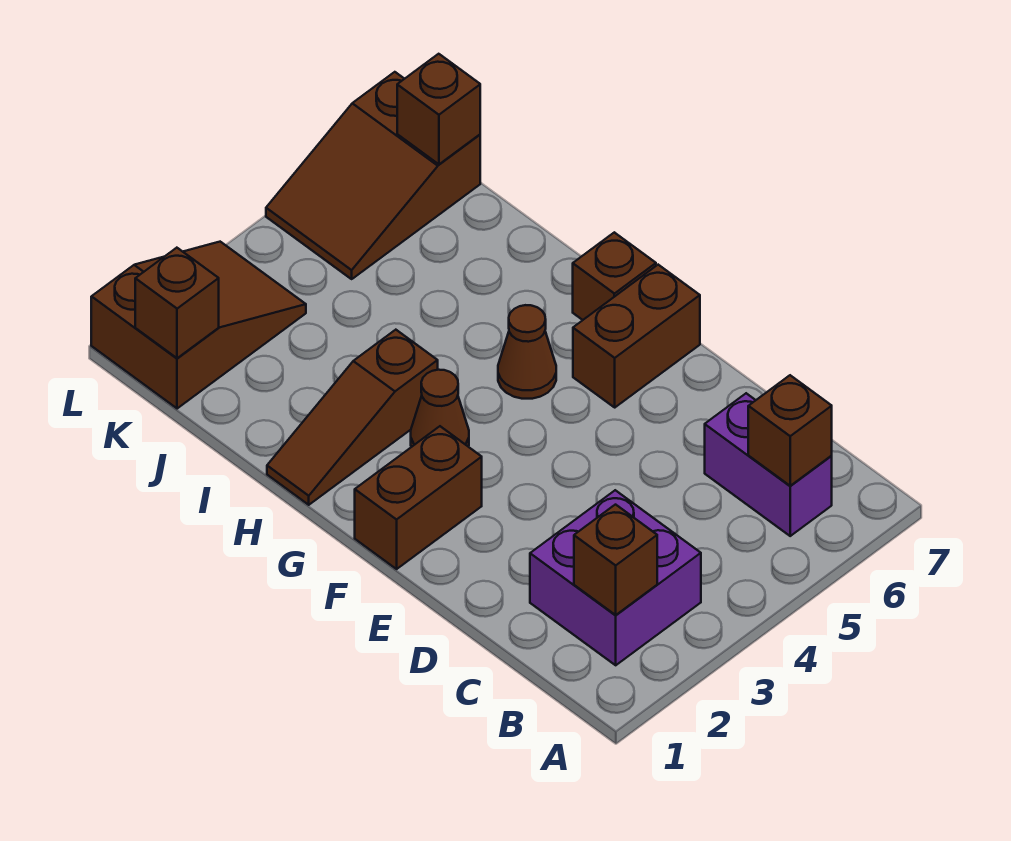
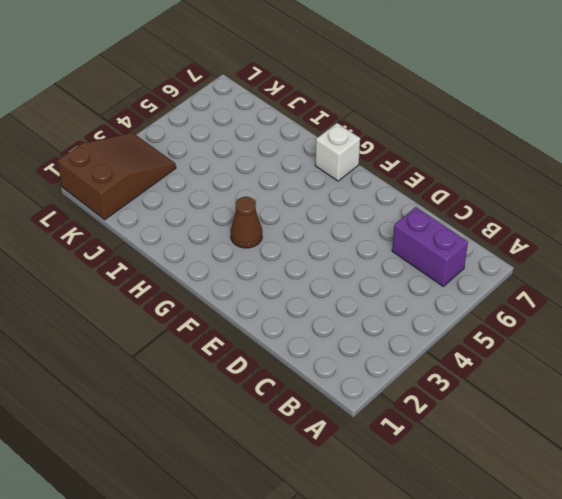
white 1x1 brick [315,123,360,181] -> brown 1x1 brick [573,232,656,320]
none -> purple 2x2 brick [530,490,701,665]
none -> brown 1x2 brick [355,426,482,569]
none -> brown 1x2 brick [573,265,700,407]

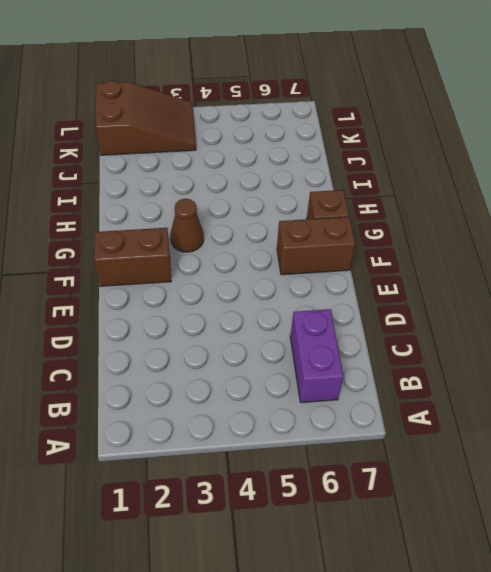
none -> purple 2x2 brick [530,490,701,665]
none -> brown 1x1 cone [498,305,556,399]
none -> brown 1x3 slope [267,330,438,505]

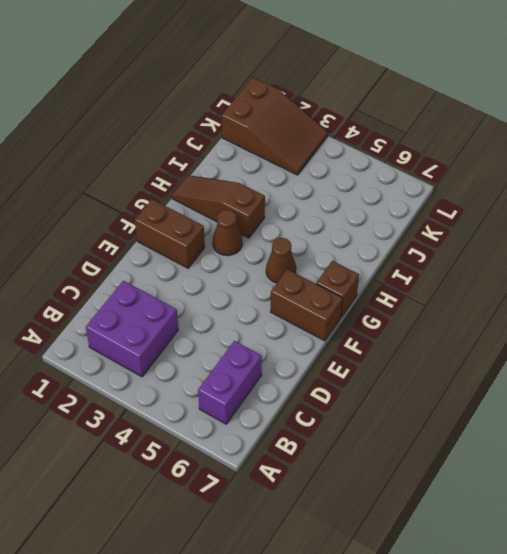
none -> brown 2x3 slope [266,72,480,279]
none -> brown 1x1 brick [574,505,657,615]
none -> brown 1x1 brick [748,375,832,486]

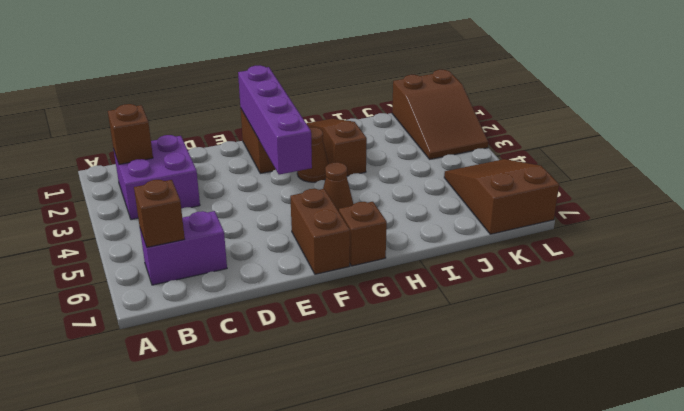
purple 1x4 brick [238,65,312,175] -> none
none -> brown 1x1 brick [135,248,219,358]
none -> brown 1x1 brick [397,54,480,164]

